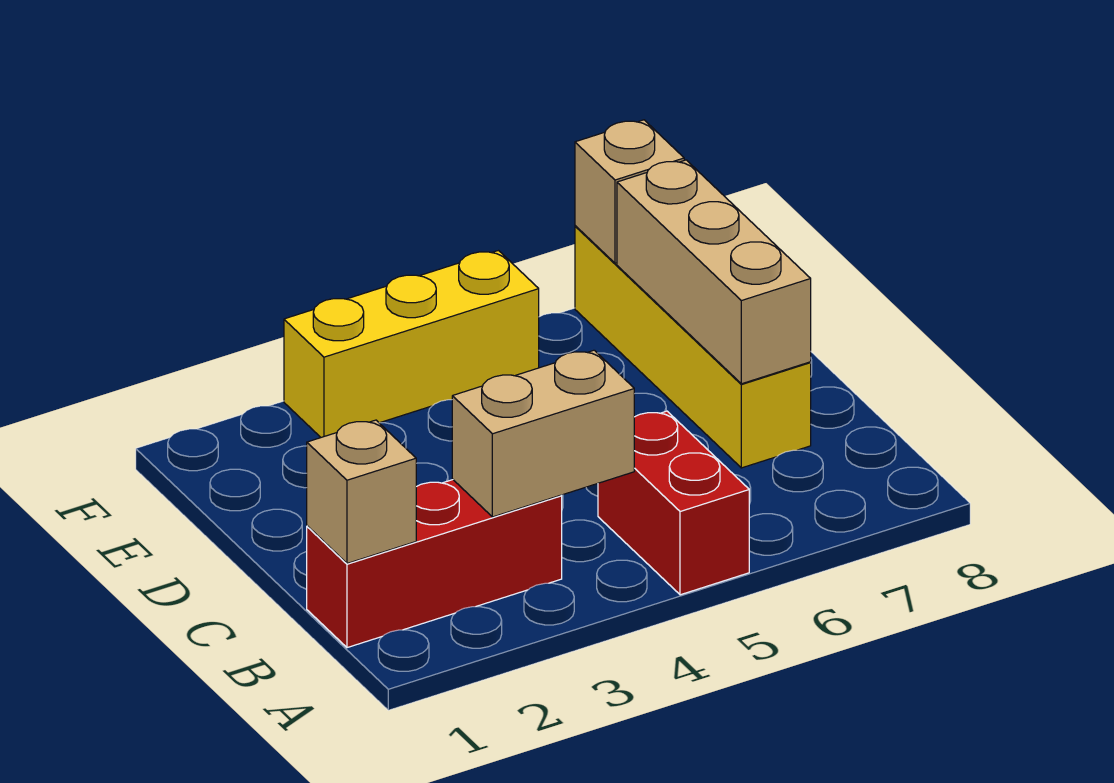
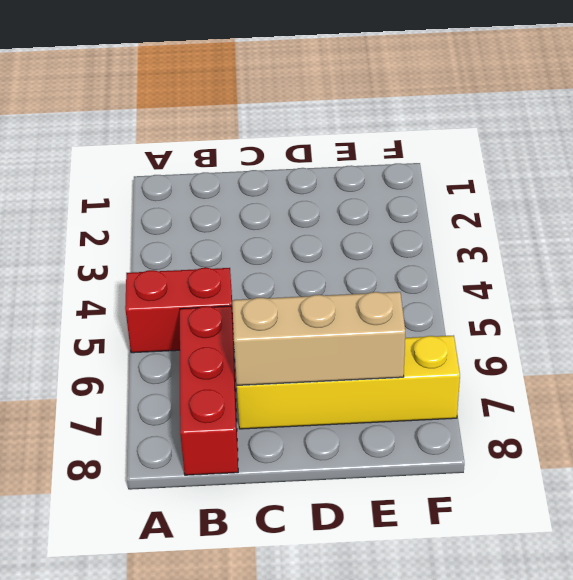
red 1x3 brick [180,306,238,475] -> red 1x3 brick moved to [307,480,562,648]
none -> yellow 1x3 brick [284,251,539,437]
none -> tan 1x1 brick [307,420,416,563]

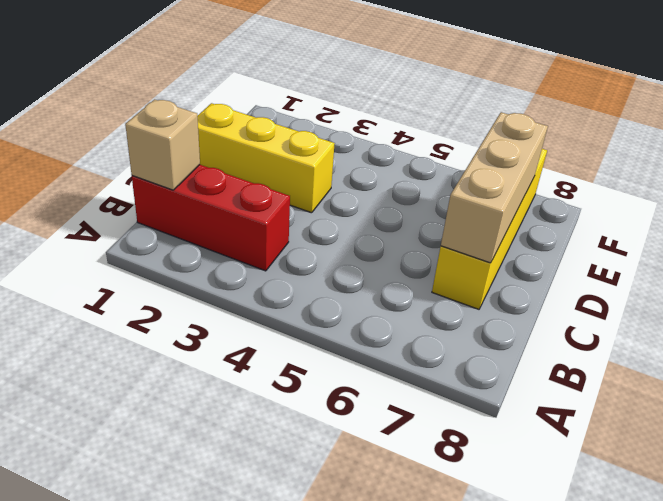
yellow 1x3 brick [198,103,335,213] -> yellow 1x3 brick moved to [284,251,539,437]
none -> red 1x2 brick [598,411,749,595]
none -> tan 1x2 brick [452,350,634,517]

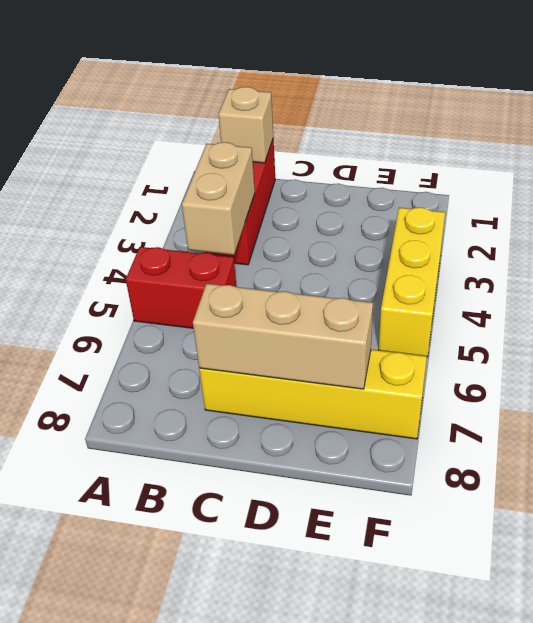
none -> tan 1x1 brick [575,120,684,263]

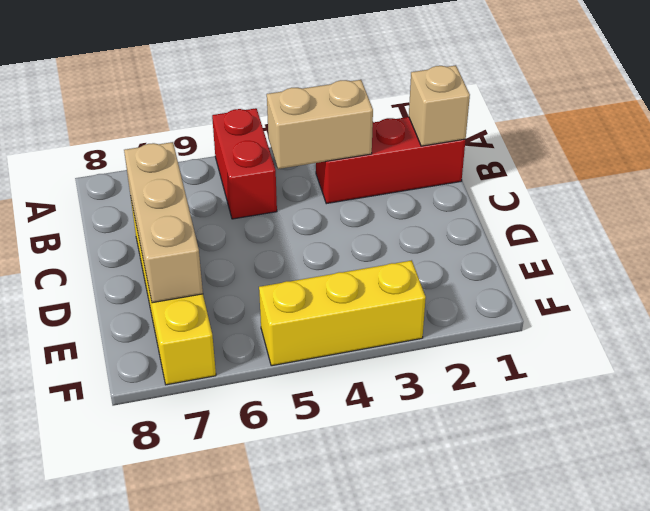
none -> tan 1x1 brick [575,120,684,263]

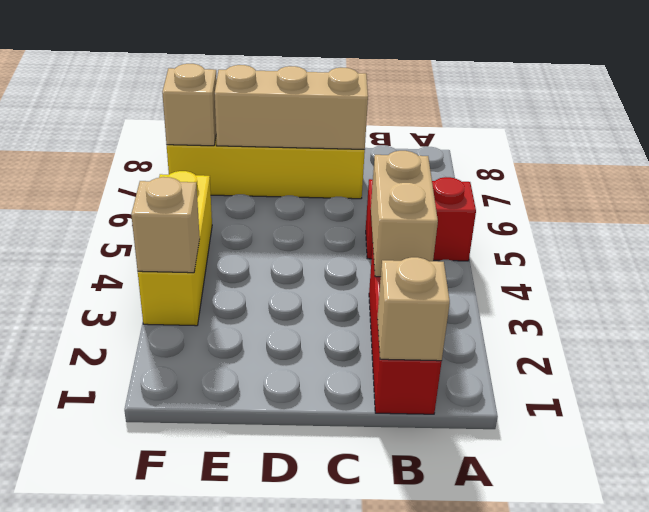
tan 1x1 brick [131,177,200,273] -> none

